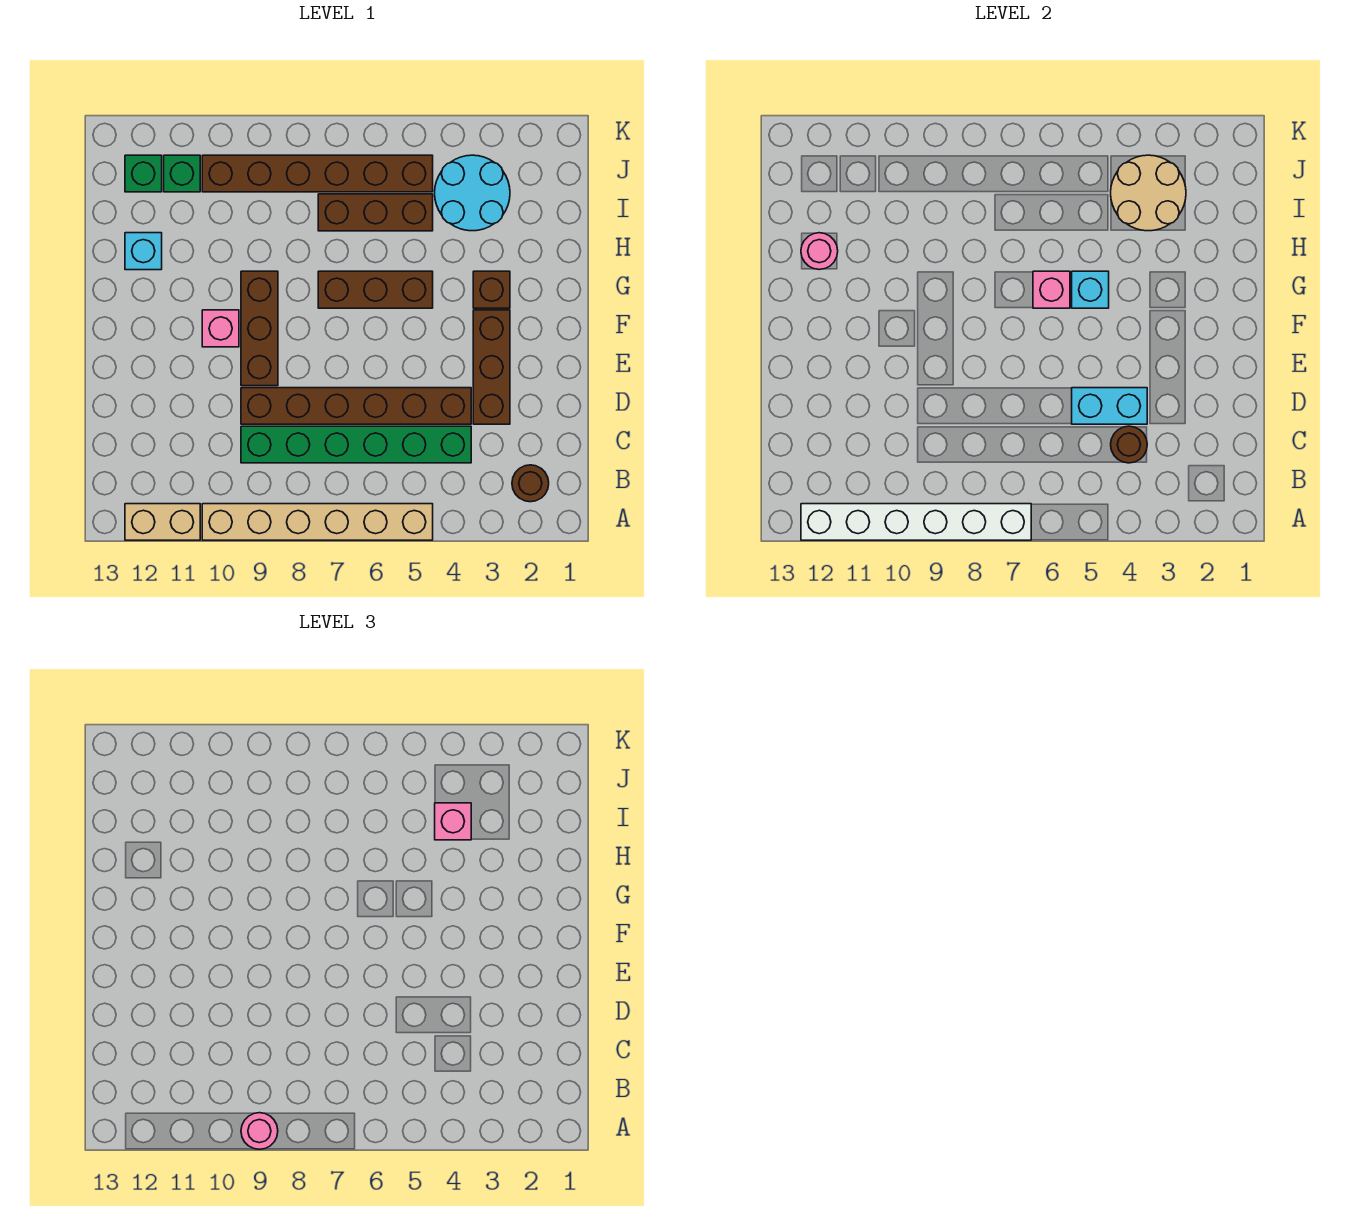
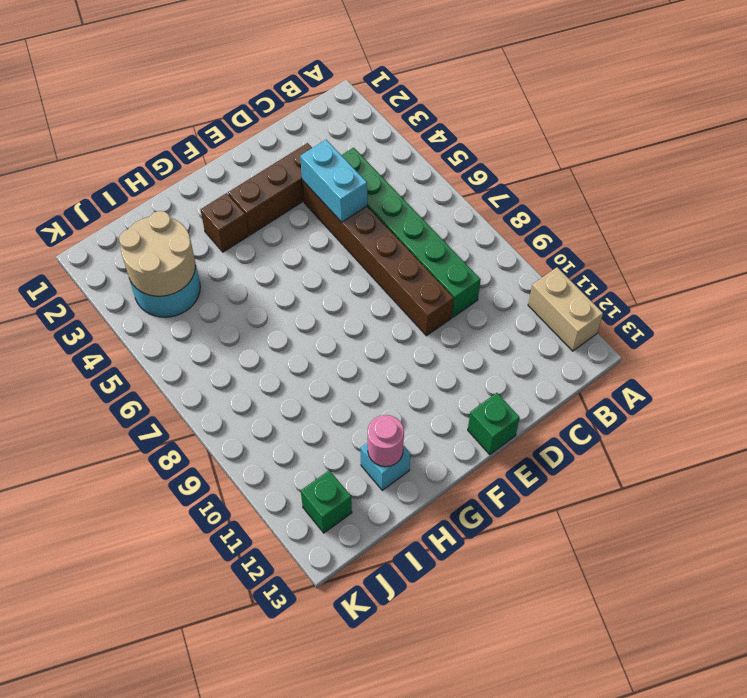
green 1x1 brick [468,393,520,455] -> green 1x1 brick moved to [164,155,200,192]
none -> tan 1x6 brick [202,504,433,540]
none -> brown 1x1 round brick [512,465,549,502]
none -> brown 1x3 brick [241,271,278,386]

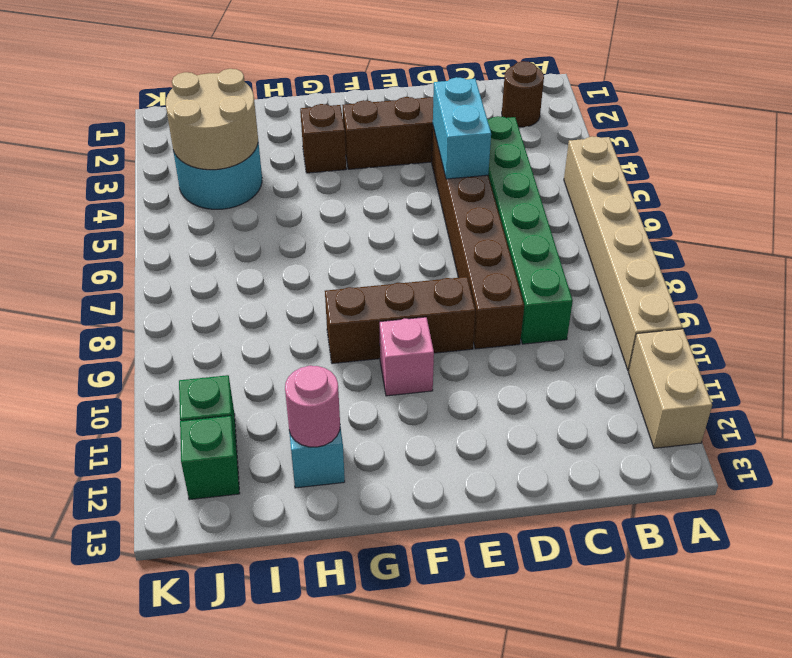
none -> brown 1x3 brick [318,271,433,308]
none -> brown 1x3 brick [318,194,433,231]
none -> brown 1x6 brick [202,155,433,192]

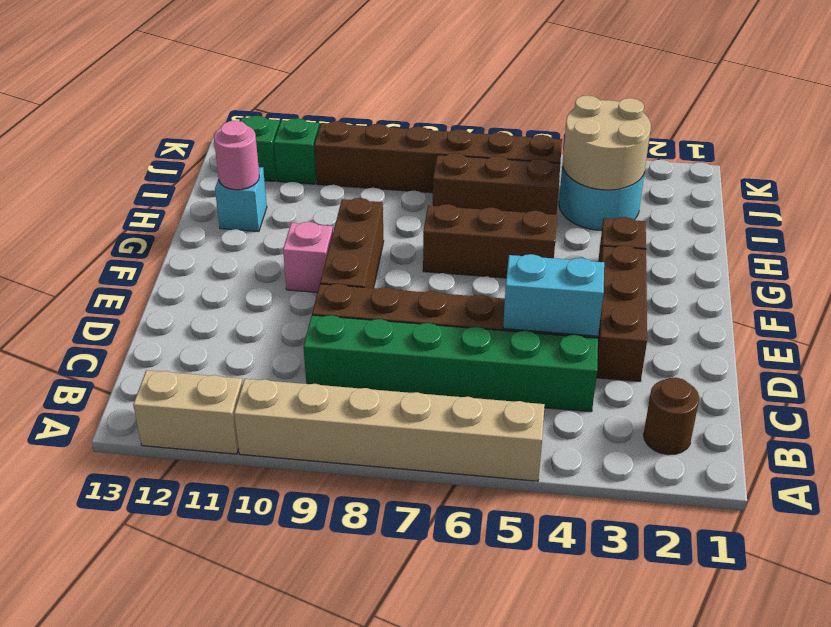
none -> white 1x6 brick [801,504,1031,540]
none -> brown 1x1 round brick [1111,426,1147,463]
none -> cyan 1x1 brick [1072,271,1109,308]

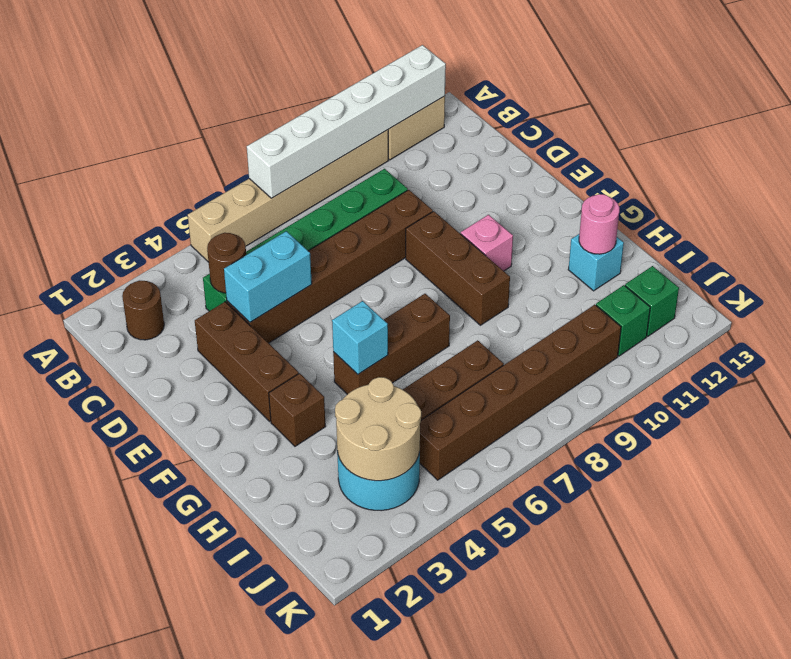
none -> pink 1x1 brick [1033,271,1070,308]
none -> pink 1x1 round brick [241,1113,278,1149]
none -> pink 1x1 brick [435,803,471,840]

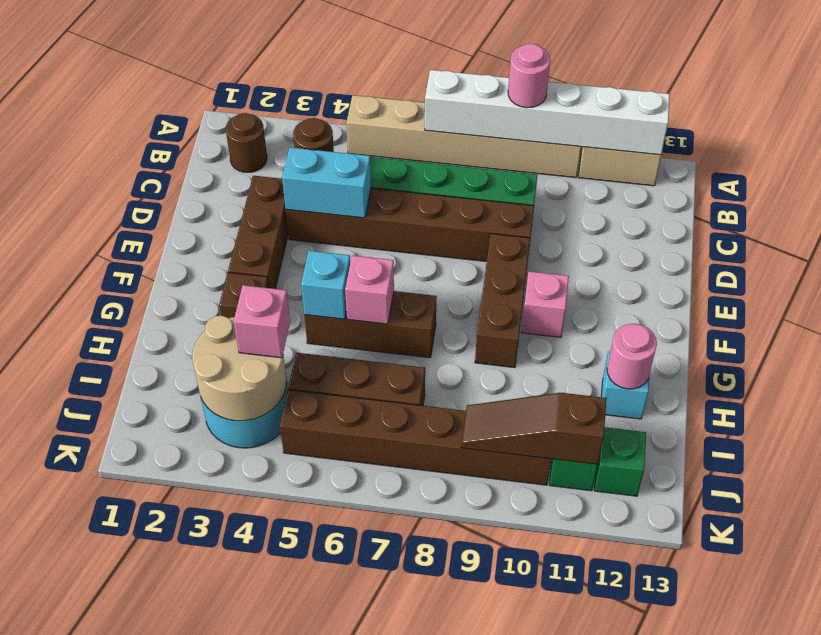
brown 1x3 slope [461,393,607,464] -> none

